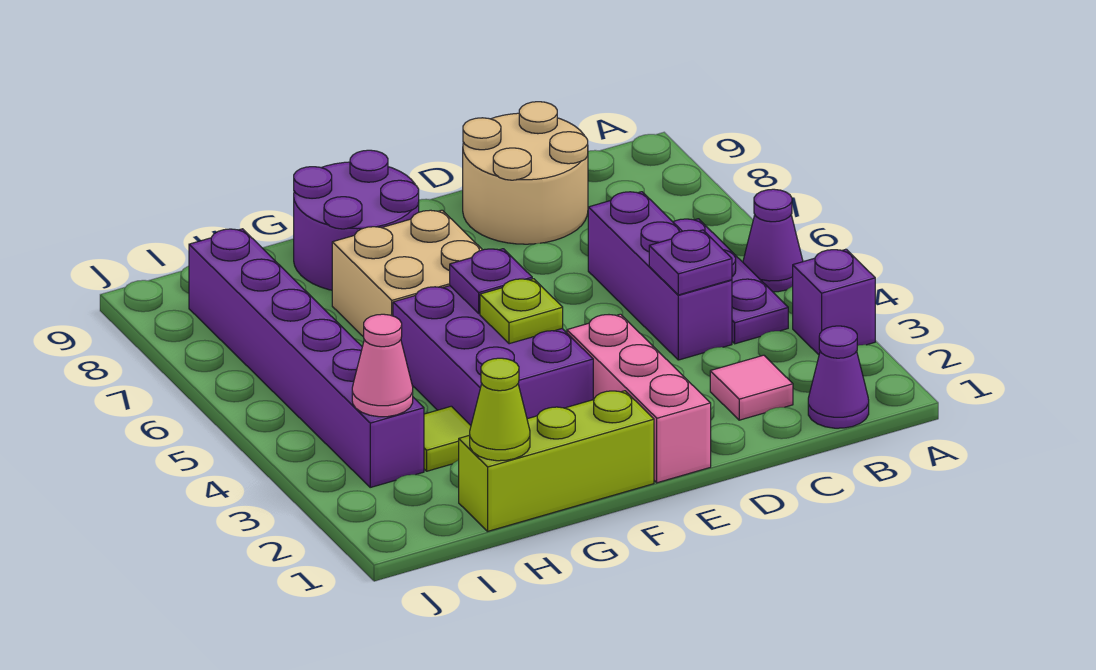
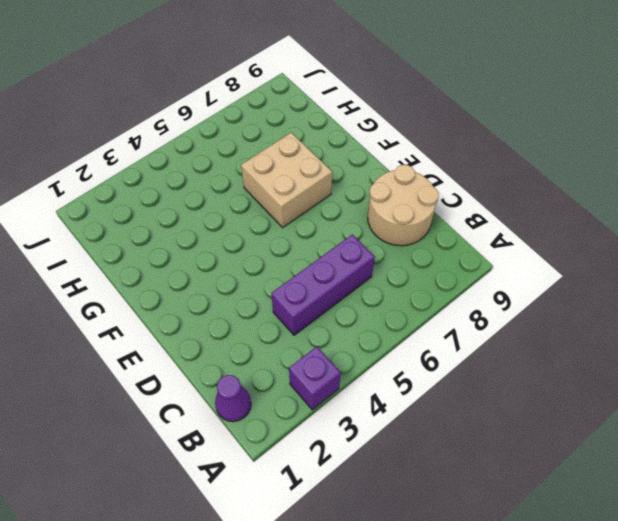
none -> purple 1x1 cone [743,189,803,292]
none -> purple 1x3 plate [673,219,788,344]
none -> pink 1x1 tile [710,355,793,420]

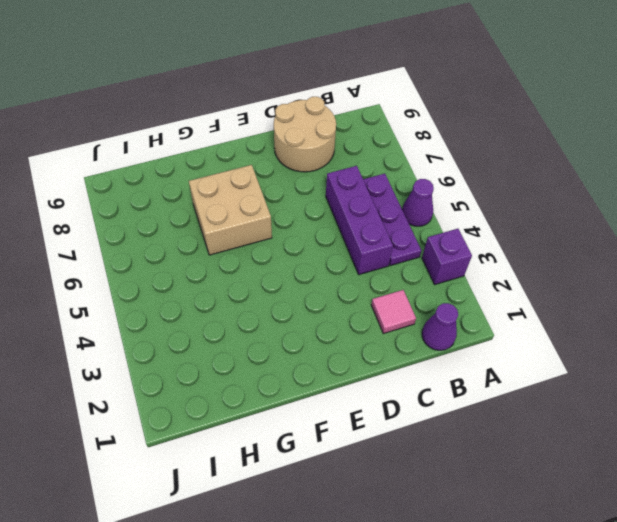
none -> pink 1x3 brick [567,314,711,483]
none -> lime 1x3 brick [459,391,654,531]
none -> purple 2x3 brick [393,286,593,425]

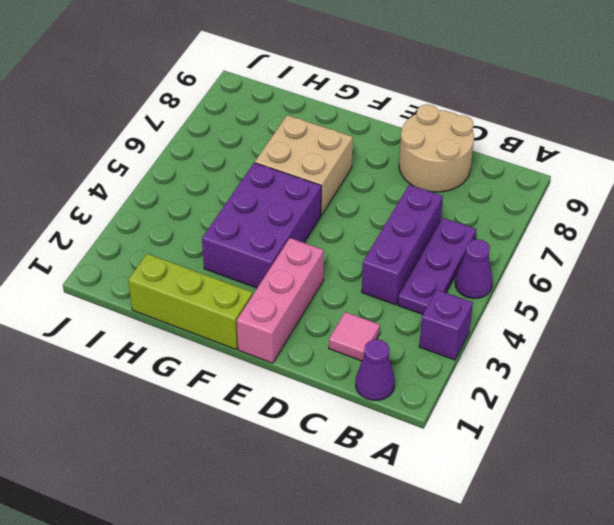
none -> purple 2x2 round brick [294,150,419,290]
none -> lime 1x1 tile [424,406,471,471]
none -> purple 1x6 brick [189,229,424,487]

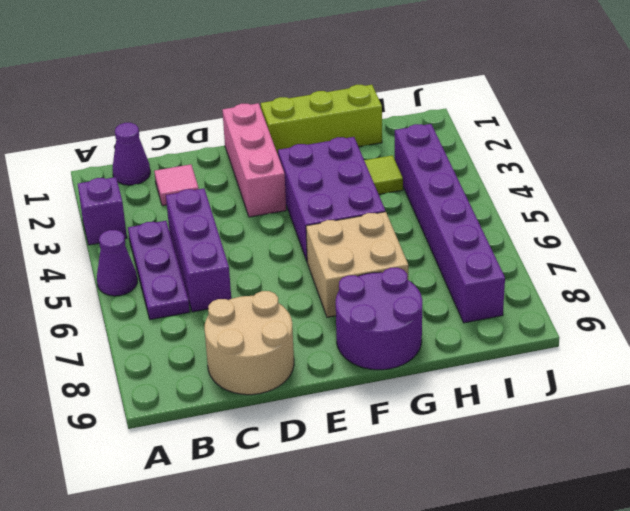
none -> purple 1x1 plate [649,230,732,295]
none -> lime 1x1 plate [480,279,563,344]
none -> purple 1x1 plate [450,249,532,313]

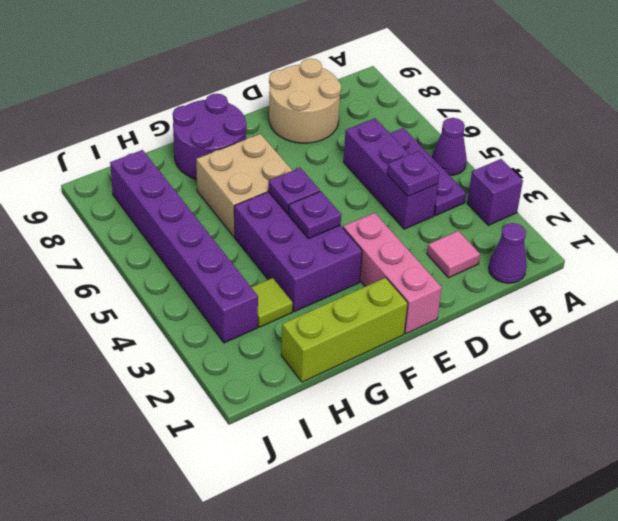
purple 1x1 plate [289,191,341,239] -> lime 1x1 plate [480,279,563,344]
none -> lime 1x1 cone [470,358,530,461]
none -> pink 1x1 cone [352,314,413,417]

